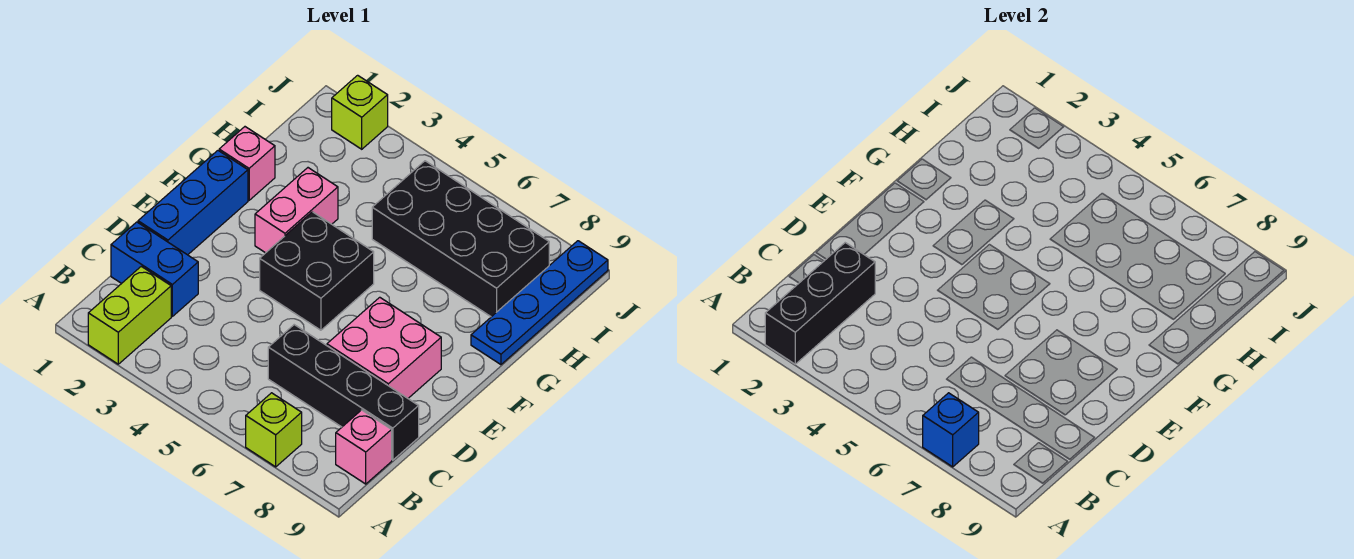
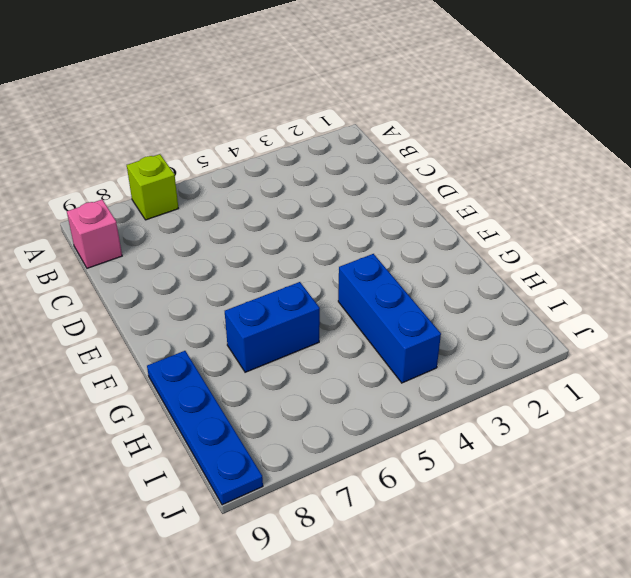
blue 1x3 brick [338,254,441,383] -> blue 1x3 brick moved to [138,151,248,255]
blue 1x2 brick [225,282,320,372] -> blue 1x2 brick moved to [111,222,198,316]
none -> lime 1x2 brick [88,266,171,364]
none -> black 1x4 brick [268,325,419,460]
none -> pink 2x2 brick [327,297,441,398]

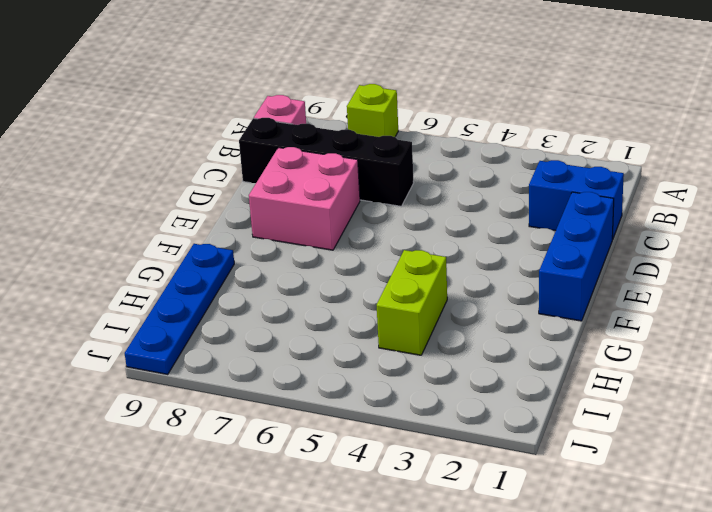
lime 1x2 brick [377,250,447,355] -> lime 1x2 brick moved to [88,266,171,364]
none -> black 2x2 brick [260,212,374,330]
none -> pink 1x2 brick [255,168,338,253]
none -> pink 1x1 brick [219,127,275,200]

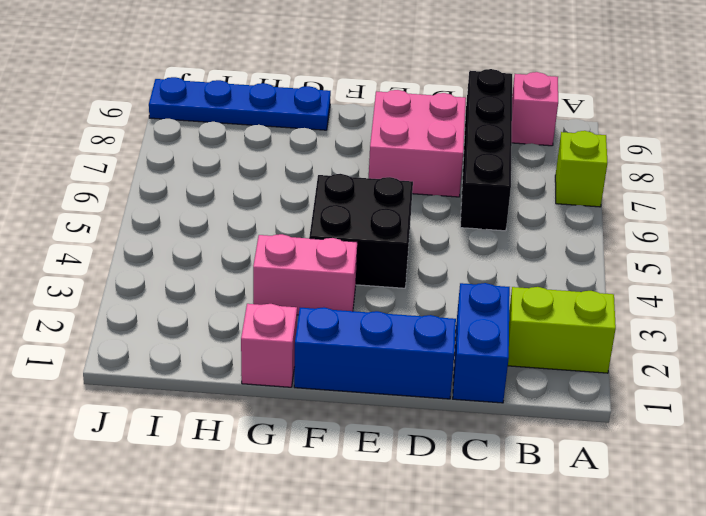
none -> black 2x4 brick [372,161,549,317]
none -> lime 1x1 brick [332,75,388,149]
none -> black 1x3 brick [765,243,875,364]

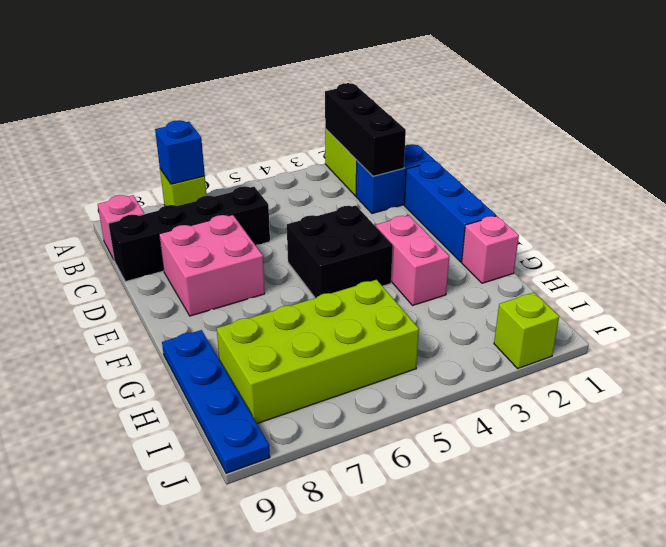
lime 2x4 brick [217,280,419,424] -> black 2x4 brick [372,161,549,317]

